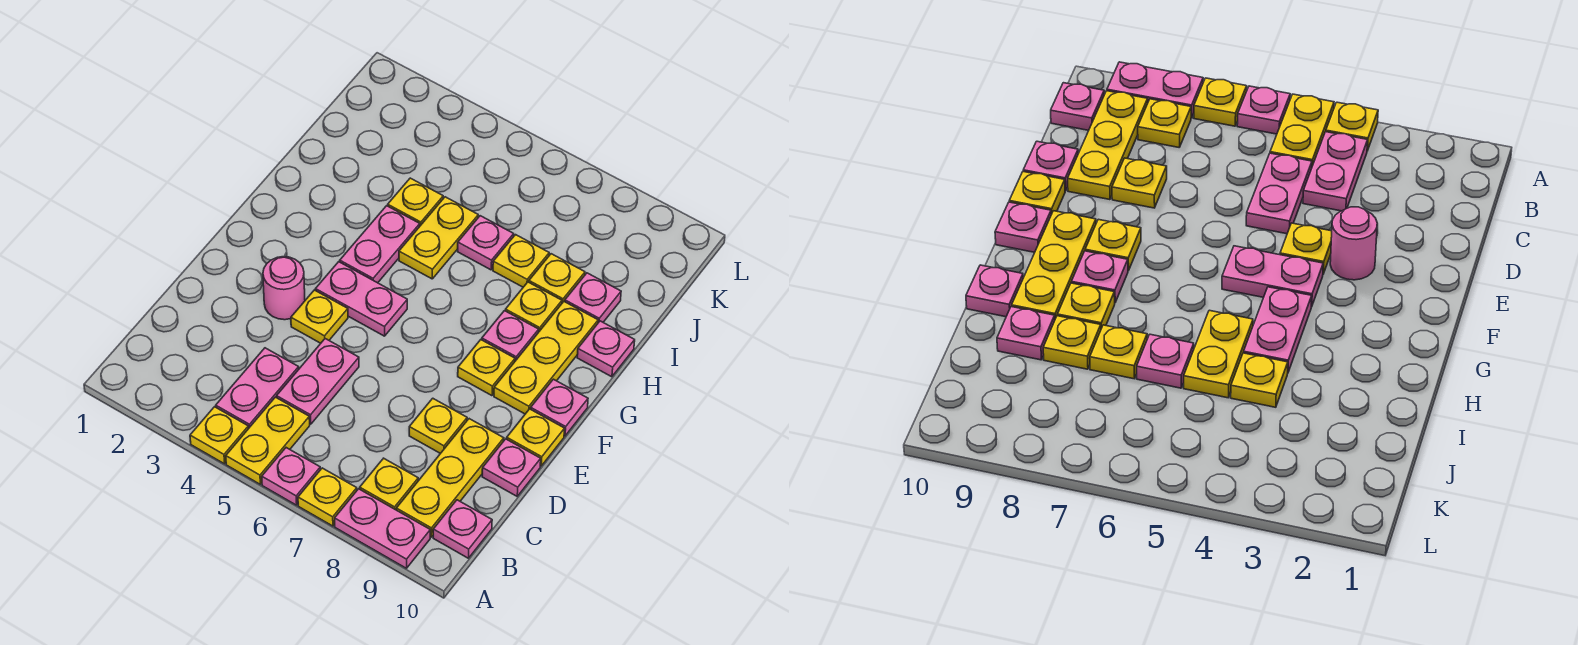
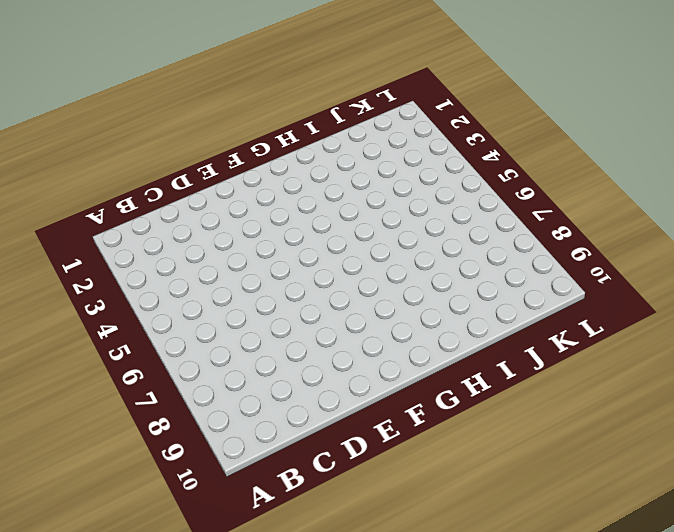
none -> yellow 1x1 plate [190,407,248,464]
none -> yellow 1x2 plate [226,397,310,484]
none -> pink 1x1 plate [262,448,320,505]

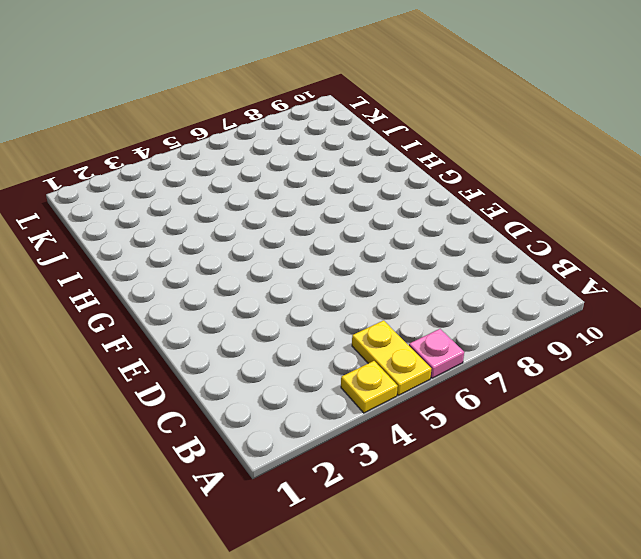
none -> yellow 1x1 plate [298,468,357,526]
none -> pink 1x2 plate [335,489,430,568]
none -> pink 1x2 plate [216,348,299,429]

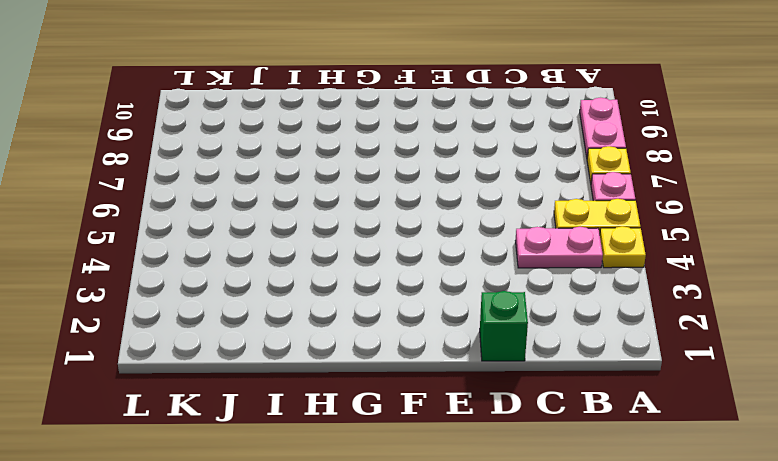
green 1x1 brick [480,291,528,361] -> none
none -> yellow 1x1 plate [360,458,418,510]
none -> yellow 1x3 plate [396,419,504,537]
none -> pink 1x1 plate [433,500,492,558]

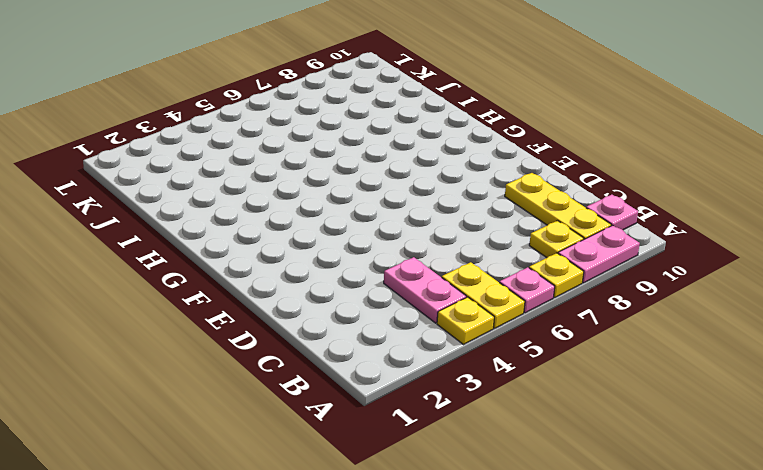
none -> pink 1x2 plate [277,339,359,424]
none -> yellow 1x1 plate [409,398,467,453]
none -> pink 1x1 plate [482,439,541,496]

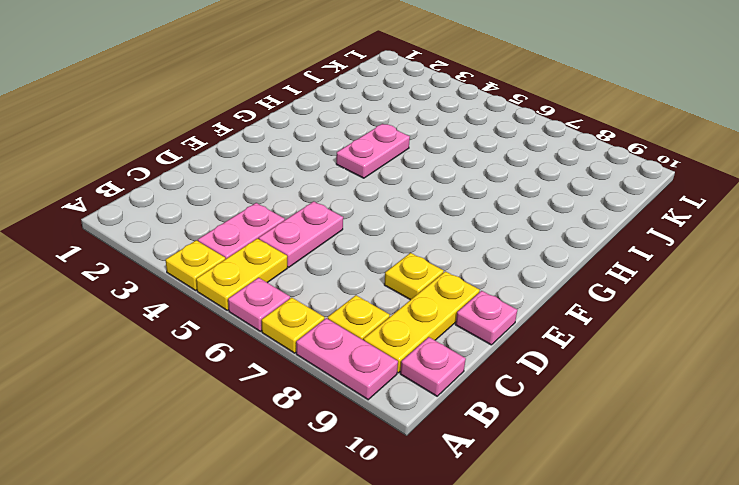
none -> pink 1x1 round brick [263,257,305,320]
none -> yellow 1x1 plate [291,290,348,343]
none -> yellow 1x1 plate [507,409,565,466]

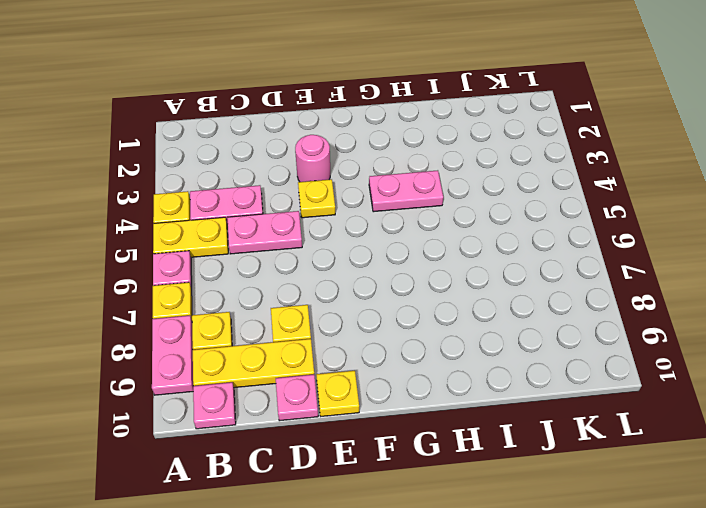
none -> pink 1x2 plate [315,262,407,336]
none -> yellow 1x1 plate [458,340,515,396]
none -> yellow 1x3 plate [494,301,598,414]

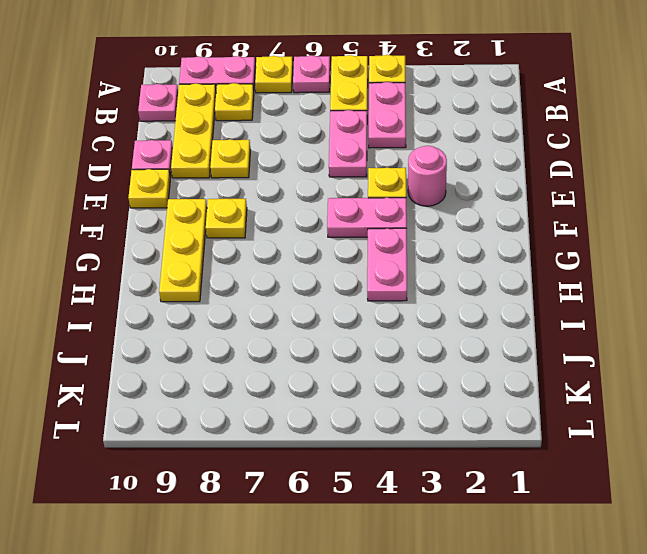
none -> pink 1x1 plate [531,379,588,436]
none -> pink 1x1 plate [482,311,539,361]
none -> yellow 1x2 plate [399,197,478,279]

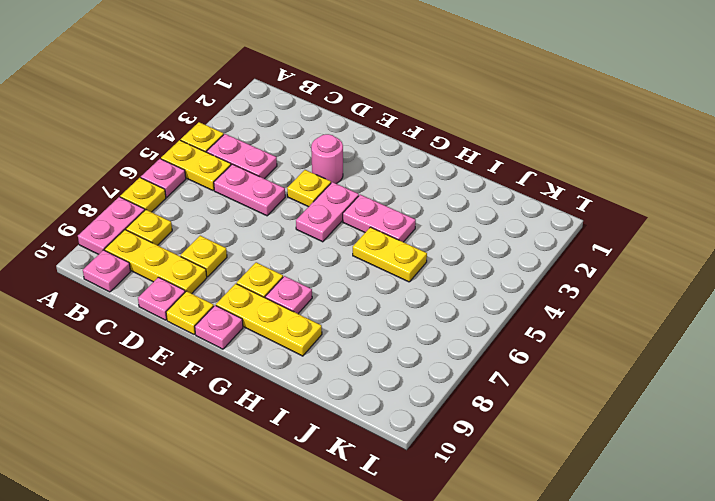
none -> yellow 1x1 plate [505,282,562,331]
none -> pink 1x1 plate [577,321,635,377]
none -> yellow 1x1 plate [388,178,443,226]

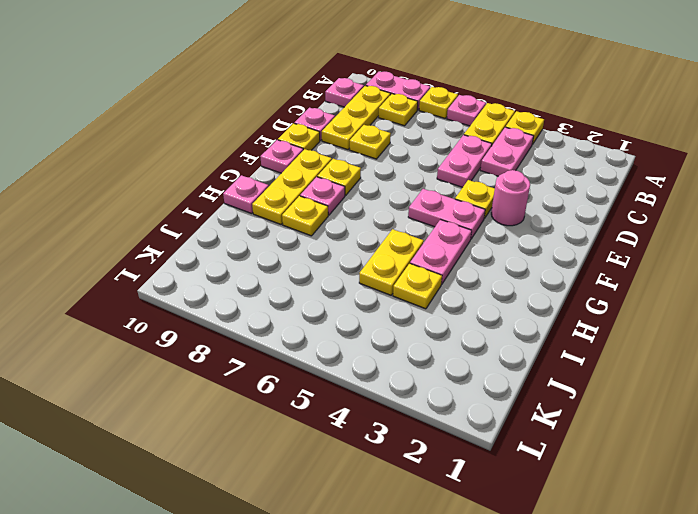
none -> pink 1x1 plate [458,216,514,270]
none -> yellow 1x1 plate [493,235,549,287]
none -> yellow 1x1 plate [529,254,585,303]

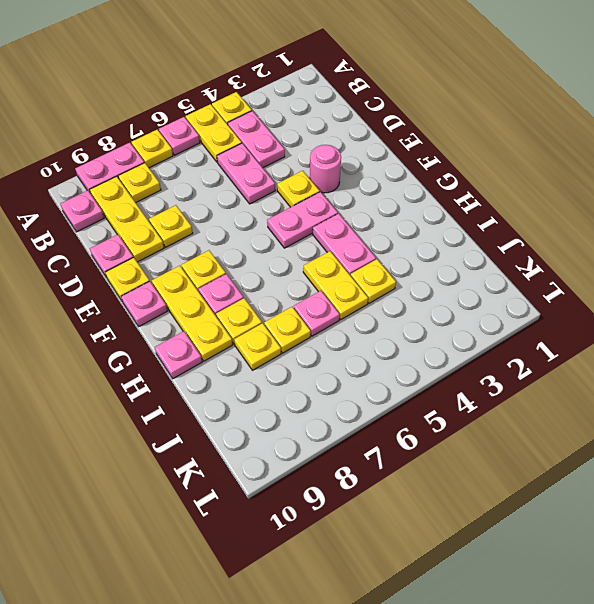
none -> pink 1x1 plate [565,273,621,323]

